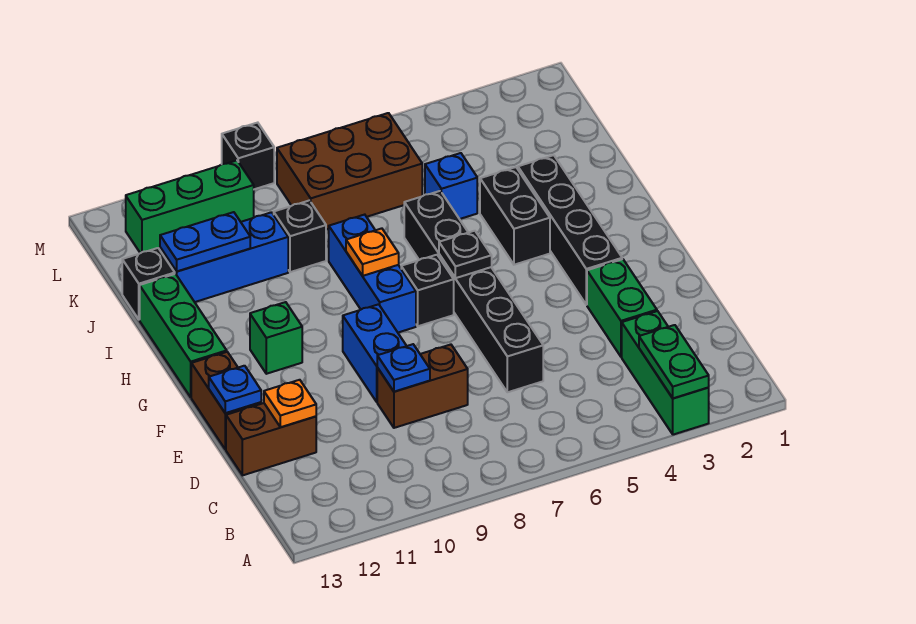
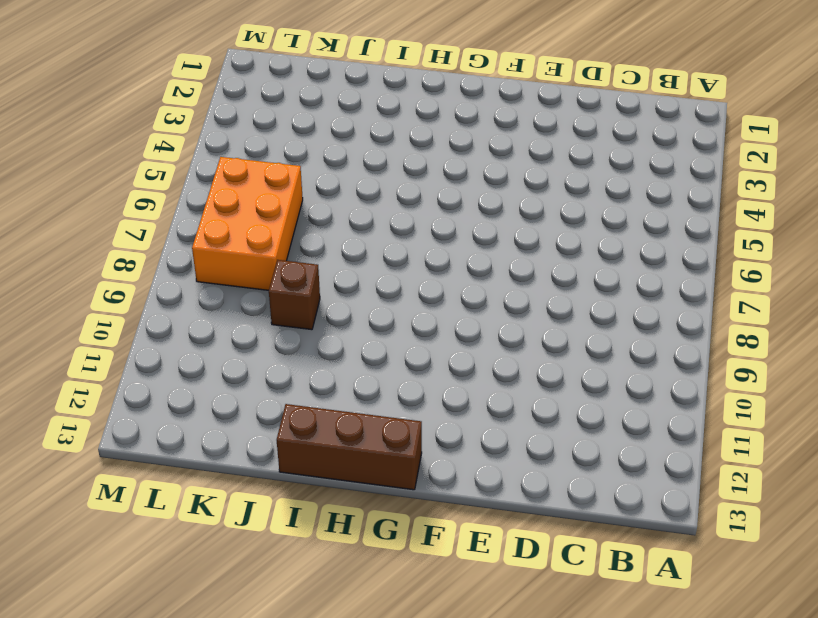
brown 1x3 brick [277,404,422,490] -> green 1x3 brick [140,274,227,397]
brown 1x1 brick [269,260,320,330] -> black 1x1 brick [274,200,326,272]
orange 2x3 brick [192,157,303,290] -> brown 2x3 brick [277,113,422,230]
none -> green 1x3 brick [622,311,709,435]
none -> green 1x2 brick [587,259,657,357]
none -> black 1x6 brick [404,191,543,392]

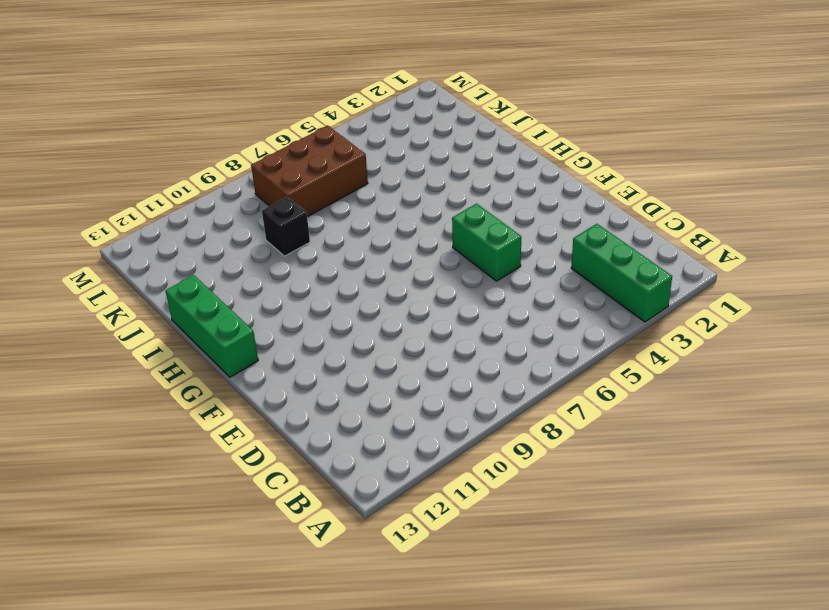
green 1x2 brick [452,204,521,281] -> green 1x2 brick moved to [587,259,657,357]
none -> black 1x6 brick [404,191,543,392]
none -> brown 1x2 brick [377,345,468,428]
none -> brown 1x2 brick [226,403,316,475]

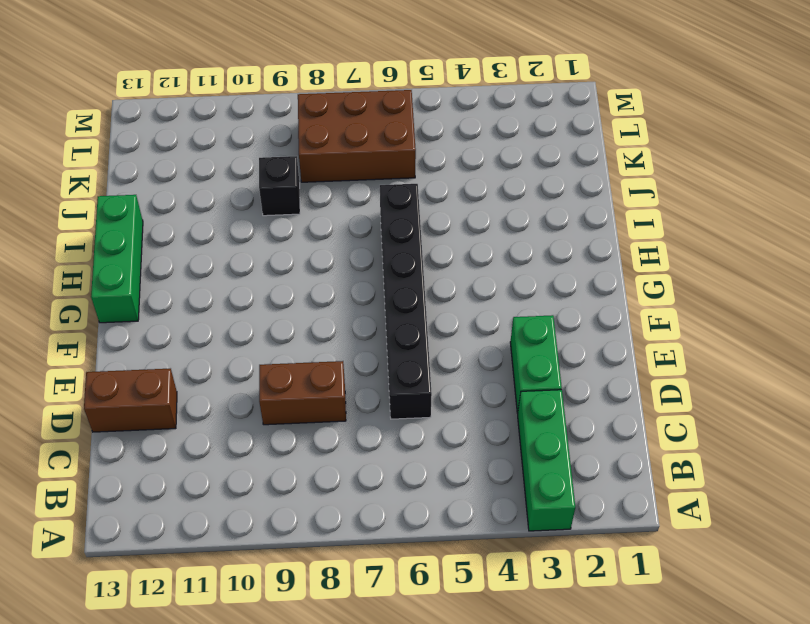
none -> blue 1x2 brick [343,304,406,402]
none -> brown 1x2 brick [191,352,261,449]
none -> black 1x4 brick [518,155,622,305]

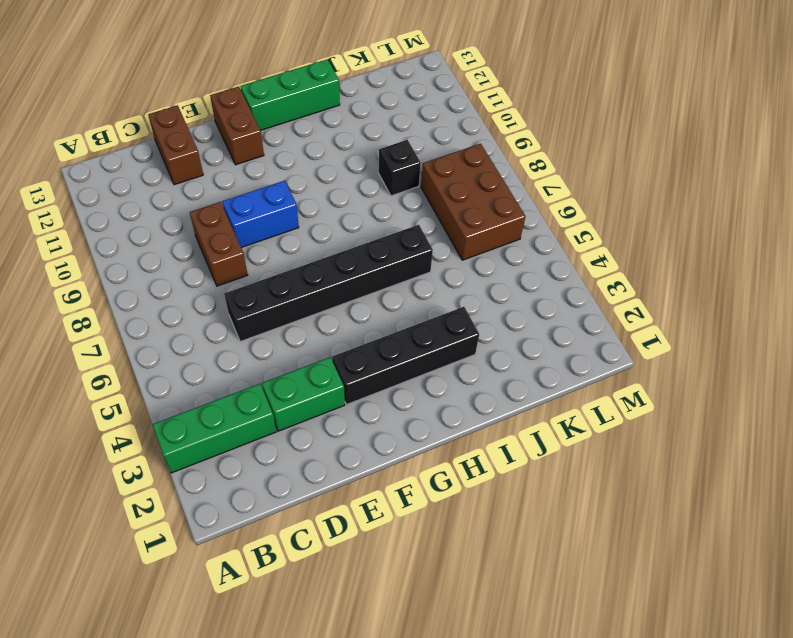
brown 1x2 brick [210,86,264,165] -> brown 1x2 brick turned to [191,352,261,449]
none -> black 1x1 brick [401,255,454,326]
none -> blue 1x3 brick [329,215,416,332]
none -> green 1x1 brick [250,302,302,374]

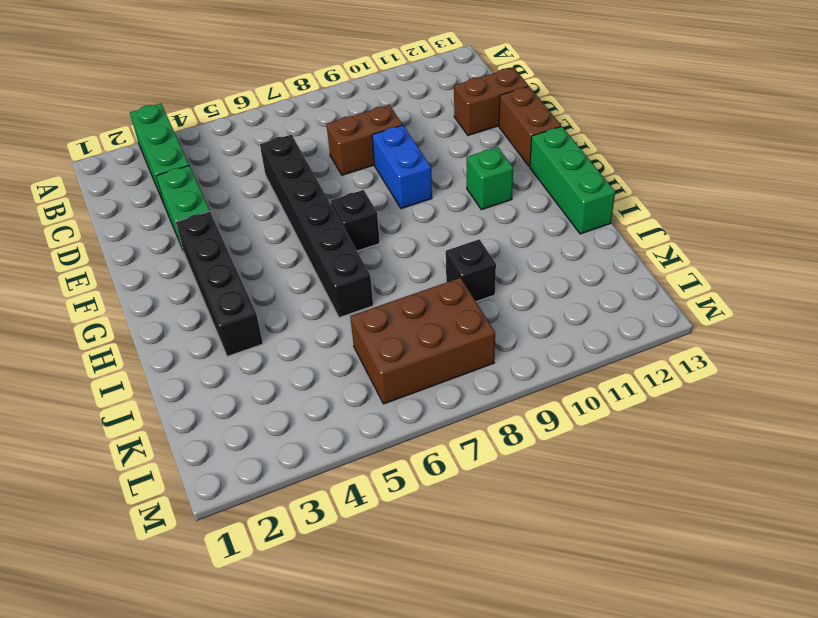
none -> blue 1x3 brick [329,215,416,332]
none -> black 1x2 brick [480,167,550,265]
none -> blue 1x1 brick [425,153,477,219]

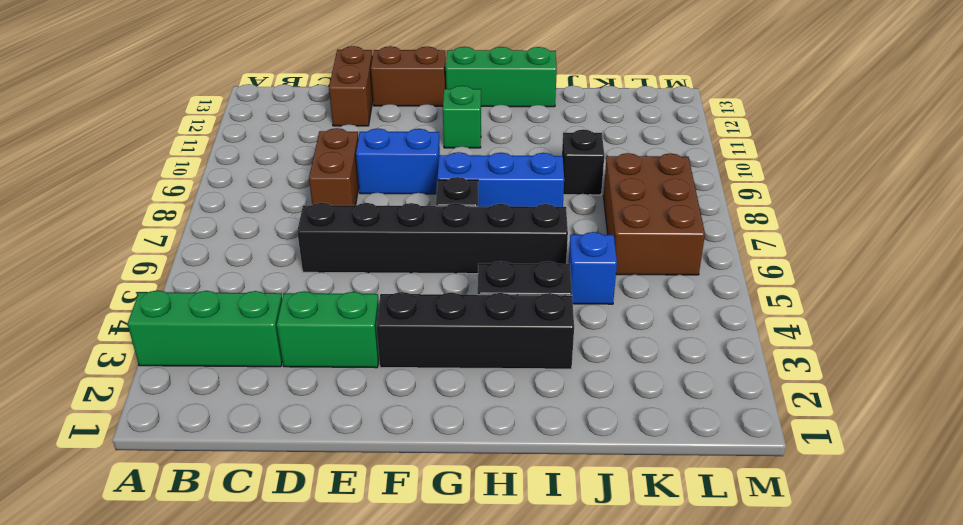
none -> blue 1x3 brick [160,212,288,302]
none -> black 1x1 brick [122,248,175,320]
none -> green 1x3 brick [126,161,254,253]

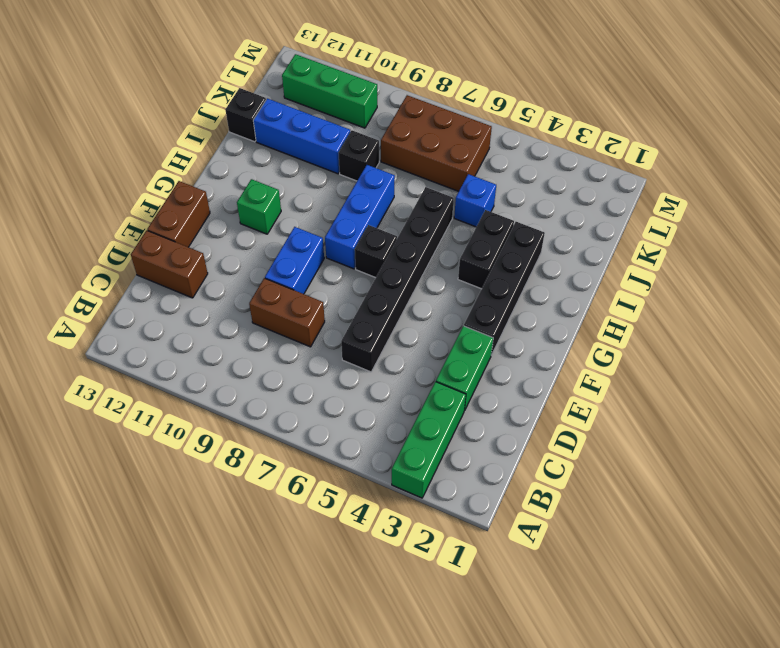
none -> green 1x3 brick [140,274,227,397]
none -> black 1x1 brick [222,123,274,189]
none -> green 1x2 plate [639,325,709,398]

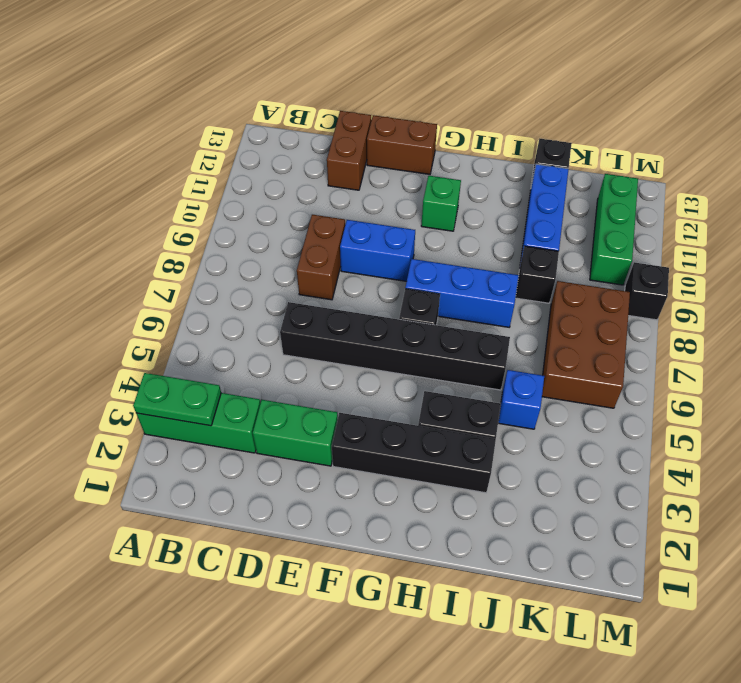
none -> green 1x3 brick [140,274,227,397]
none -> blue 1x1 plate [377,344,430,392]
none -> orange 1x1 plate [264,380,316,427]

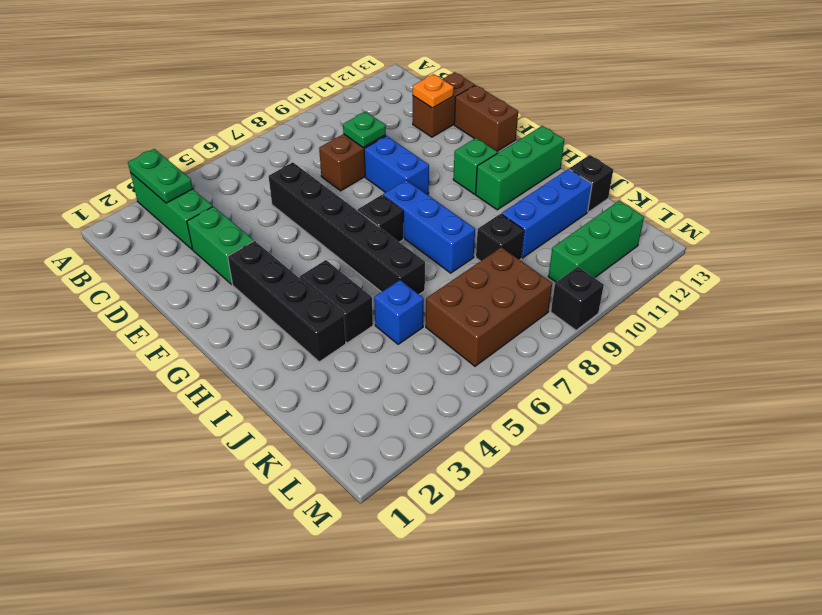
green 1x1 plate [343,112,386,148] -> blue 1x1 plate [377,344,430,392]
green 1x3 brick [476,126,564,210] -> green 1x3 brick turned to [140,274,227,397]
none -> blue 1x1 plate [209,366,261,413]
none -> black 1x1 plate [439,231,492,278]
none -> orange 1x1 plate [346,228,399,276]

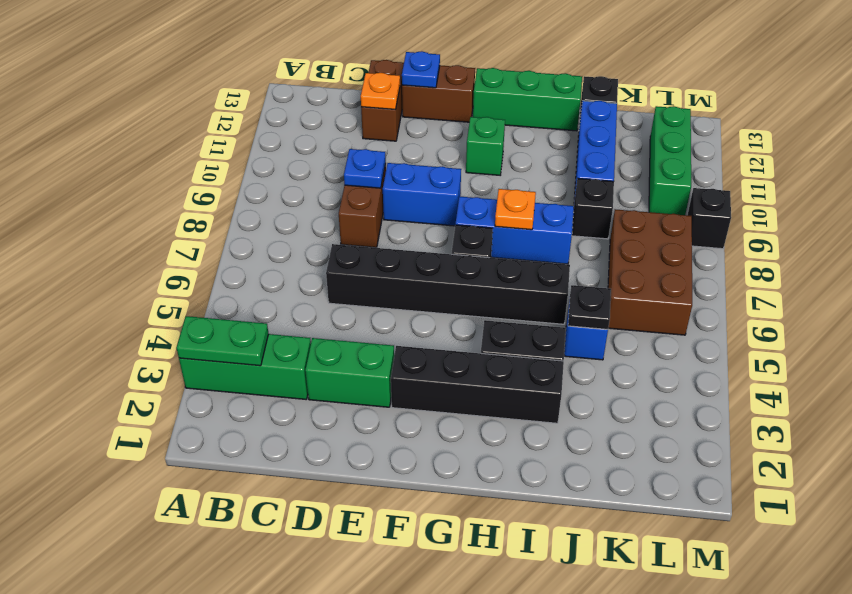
black 1x1 plate [568,285,611,330] -> black 1x1 plate moved to [439,231,492,278]
none -> blue 1x2 plate [160,212,250,271]

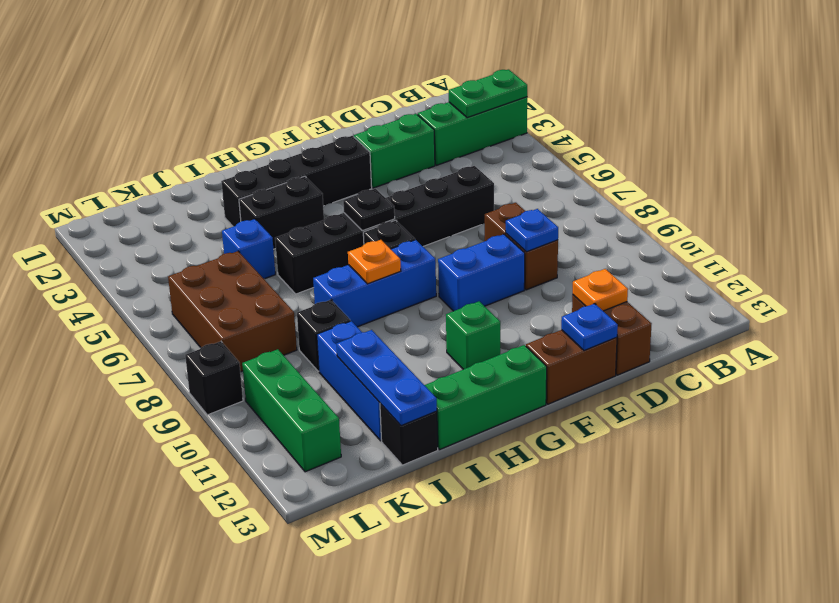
blue 1x3 plate [336,330,437,426] -> blue 1x2 plate [160,212,250,271]

